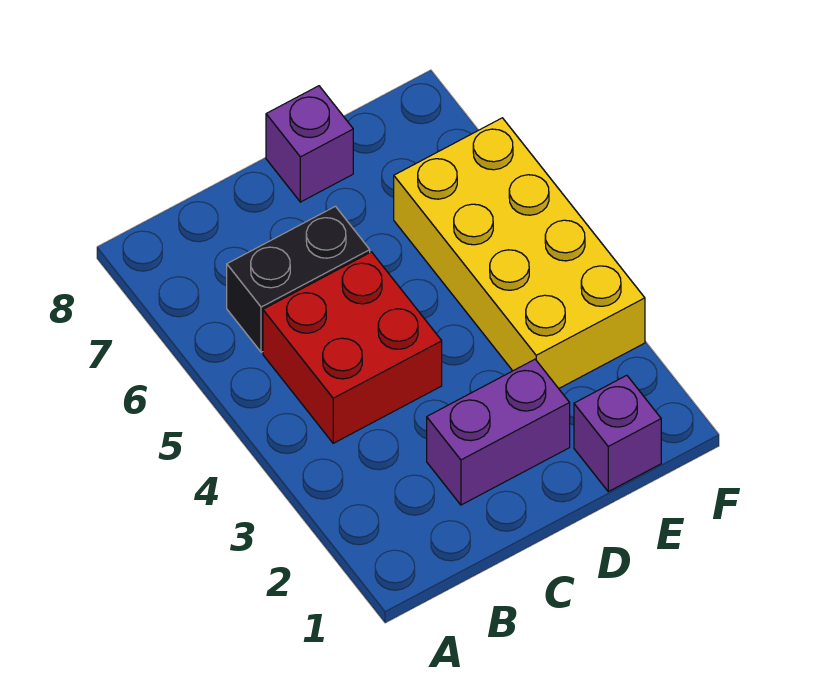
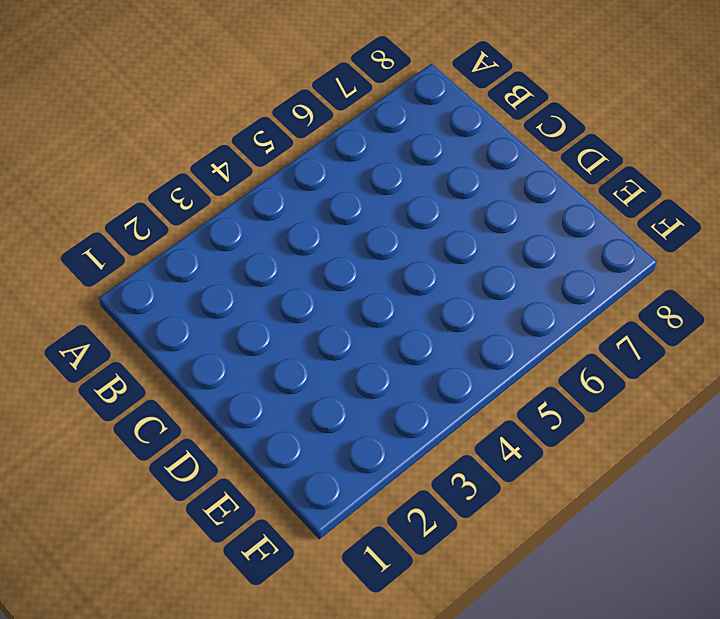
none -> red 2x2 brick [263,252,442,443]
none -> black 1x2 brick [227,206,370,352]

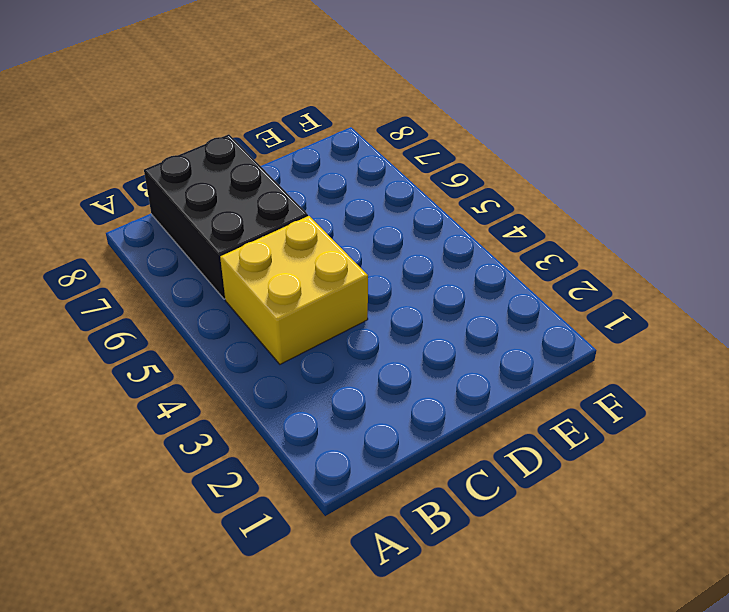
yellow 2x2 brick [220,216,368,364] -> red 2x2 brick [263,252,442,443]
black 2x3 brick [144,134,308,299] -> black 1x2 brick [227,206,370,352]
none -> purple 1x2 brick [427,359,570,505]
none -> purple 1x1 brick [266,86,353,202]

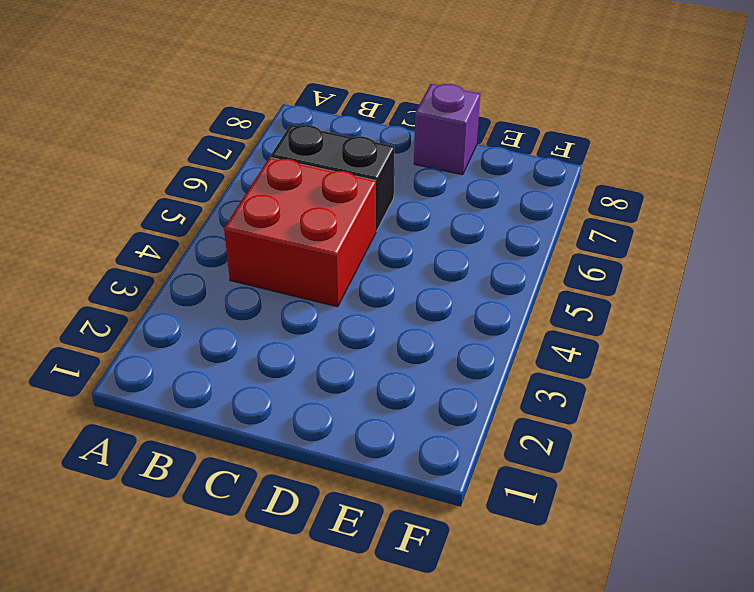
none -> purple 1x2 brick [427,359,570,505]
none -> purple 1x1 brick [574,375,661,492]

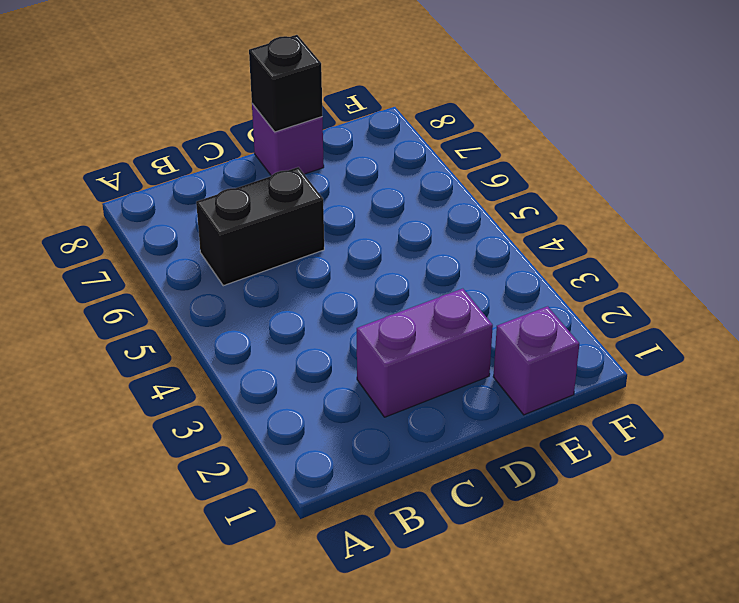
black 1x1 brick [249,35,322,132] -> none
none -> red 2x2 brick [263,252,442,443]
none -> yellow 2x4 brick [394,118,645,388]

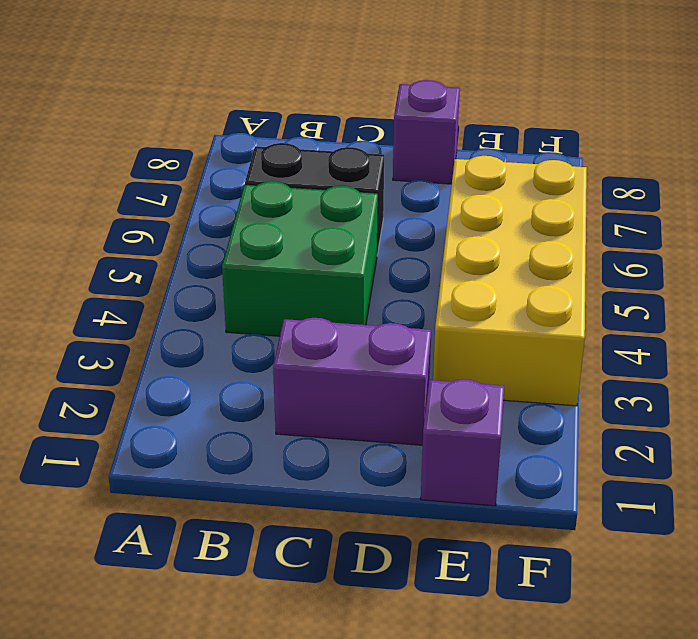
green 2x2 brick [222,181,378,336] -> red 2x2 brick [263,252,442,443]

